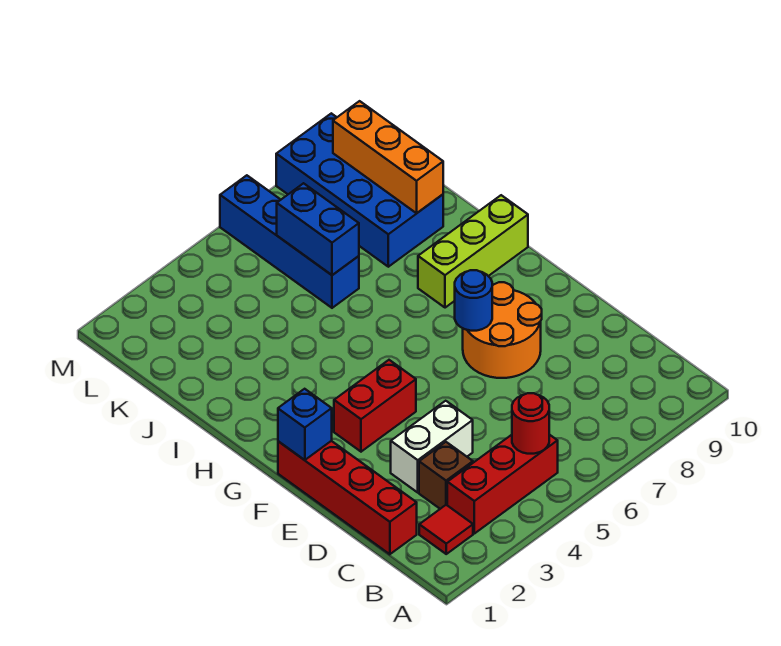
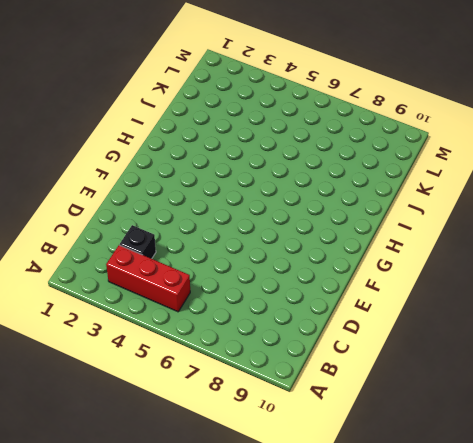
black 1x1 brick [120,225,156,259] -> brown 1x1 brick [419,442,473,509]
none -> red 1x1 tile [419,505,473,554]
none -> red 1x4 brick [278,441,417,554]
none -> white 1x2 brick [391,401,473,492]

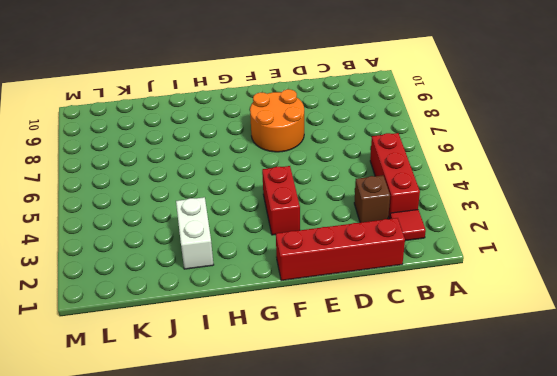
white 1x2 brick [176,197,214,269] -> white 1x2 brick moved to [391,401,473,492]
none -> lime 1x3 brick [418,195,528,308]
none -> blue 1x4 brick [220,175,359,308]
none -> blue 2x4 brick [276,113,443,267]

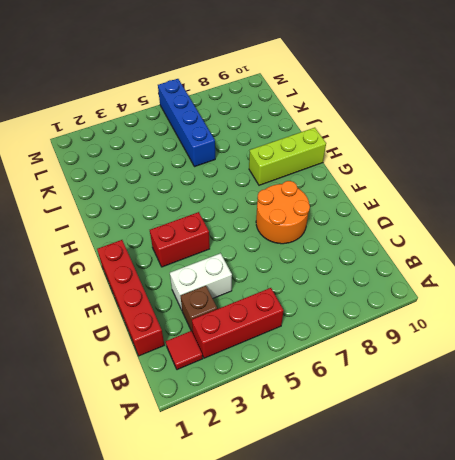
none -> blue 2x4 brick [276,113,443,267]
none -> red 1x1 round brick [512,393,549,454]
none -> blue 1x1 brick [278,389,332,460]

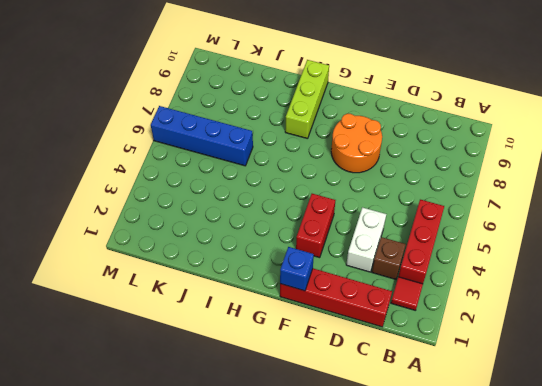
none -> blue 2x4 brick [276,113,443,267]
none -> red 1x1 round brick [512,393,549,454]
none -> blue 1x1 round brick [455,270,492,331]

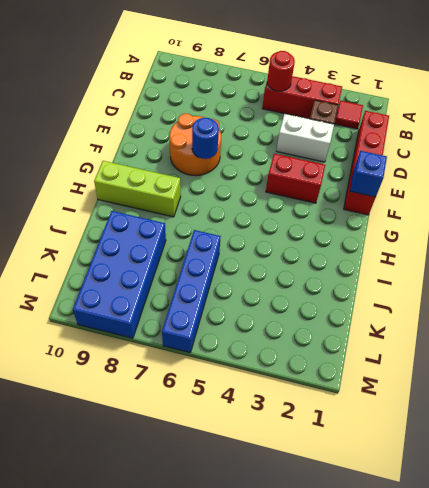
none -> blue 1x2 brick [277,183,359,275]
none -> orange 1x3 brick [333,101,443,213]

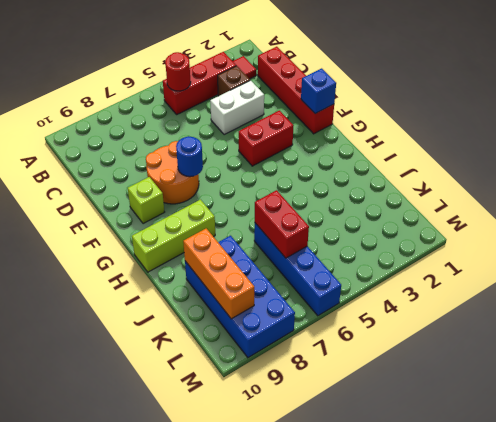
lime 1x1 brick [128,177,164,224] -> none
red 1x2 brick [255,190,309,258] -> blue 1x2 brick [277,183,359,275]

